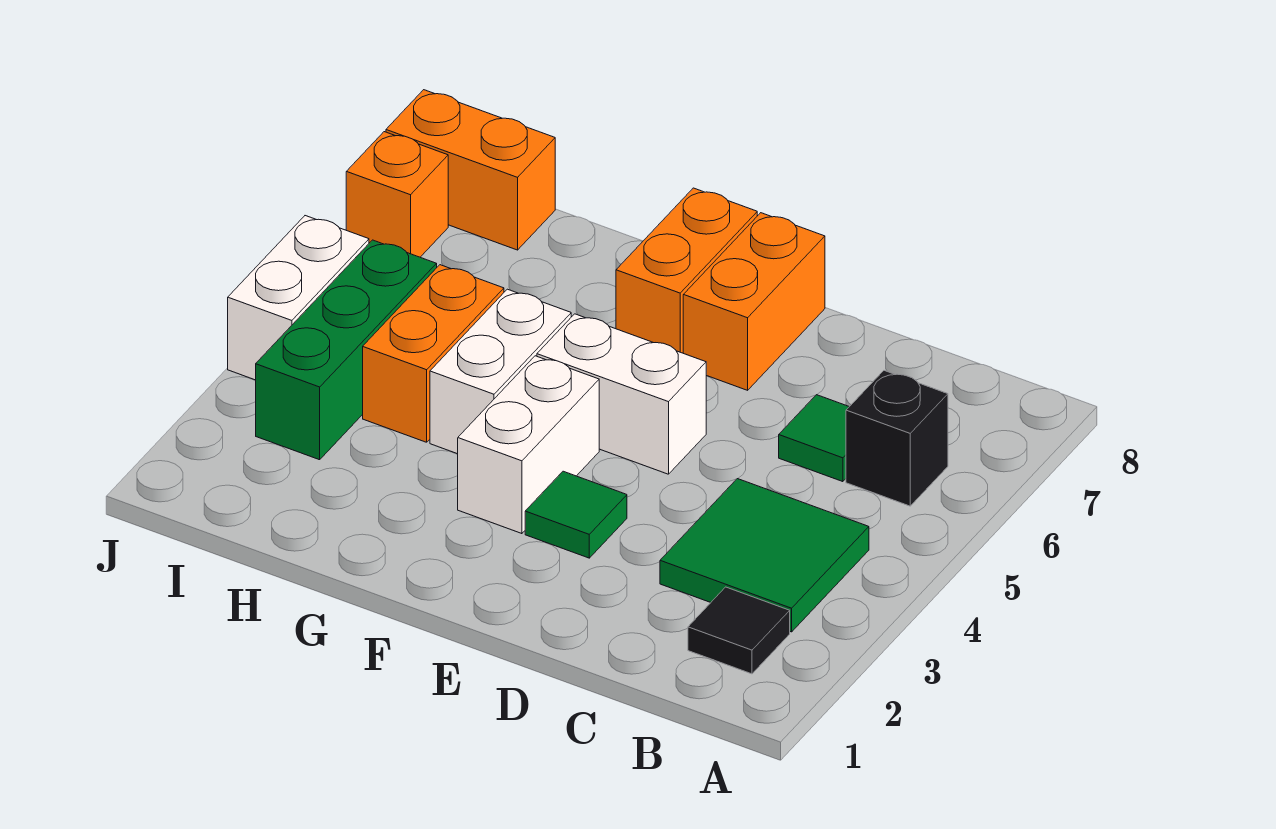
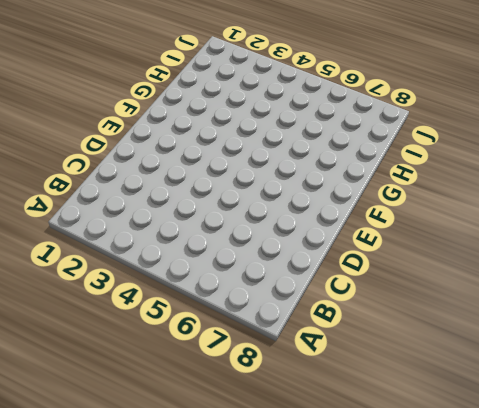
none -> black 1x1 tile [688,587,790,674]
none -> green 2x2 tile [660,479,869,632]
none -> black 1x1 brick [846,371,948,506]

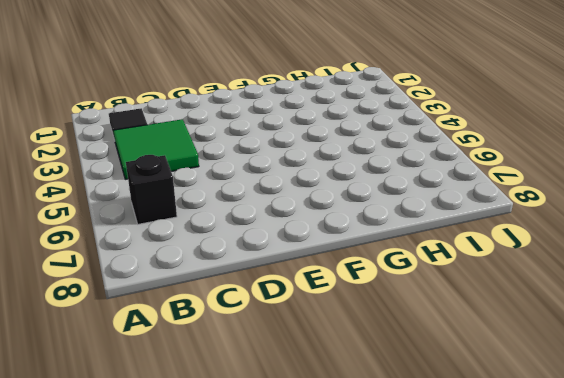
none -> green 1x1 tile [779,395,849,482]
none -> green 1x1 tile [525,471,627,558]
none -> white 1x2 brick [537,314,706,474]

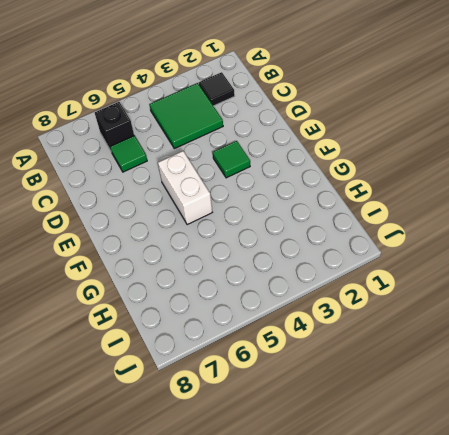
none -> orange 1x2 brick [683,213,825,390]
none -> white 1x2 brick [458,356,599,534]
none -> orange 1x2 brick [616,188,757,353]

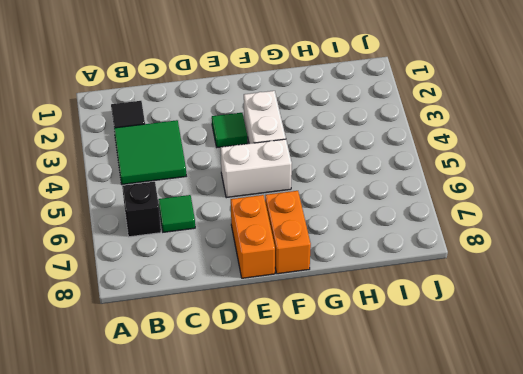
none -> white 1x2 brick [430,289,571,454]
none -> orange 1x2 brick [363,265,504,442]
none -> green 1x3 brick [256,240,437,460]

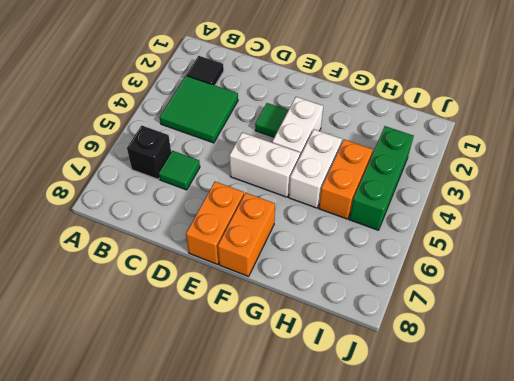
none -> orange 1x2 brick [386,90,555,250]
none -> white 1x2 brick [228,216,369,380]
none -> orange 1x1 brick [346,132,448,257]

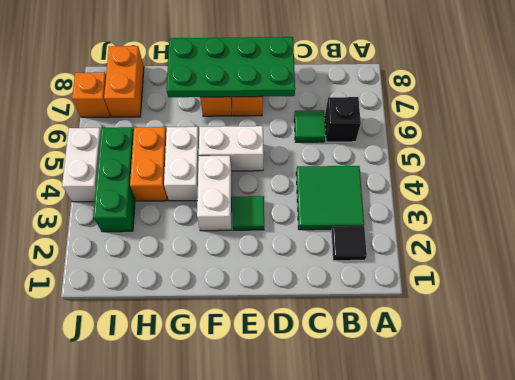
green 2x4 plate [167,37,295,97] -> none
orange 1x2 brick [104,46,144,117] -> orange 1x2 brick turned to [386,90,555,250]

